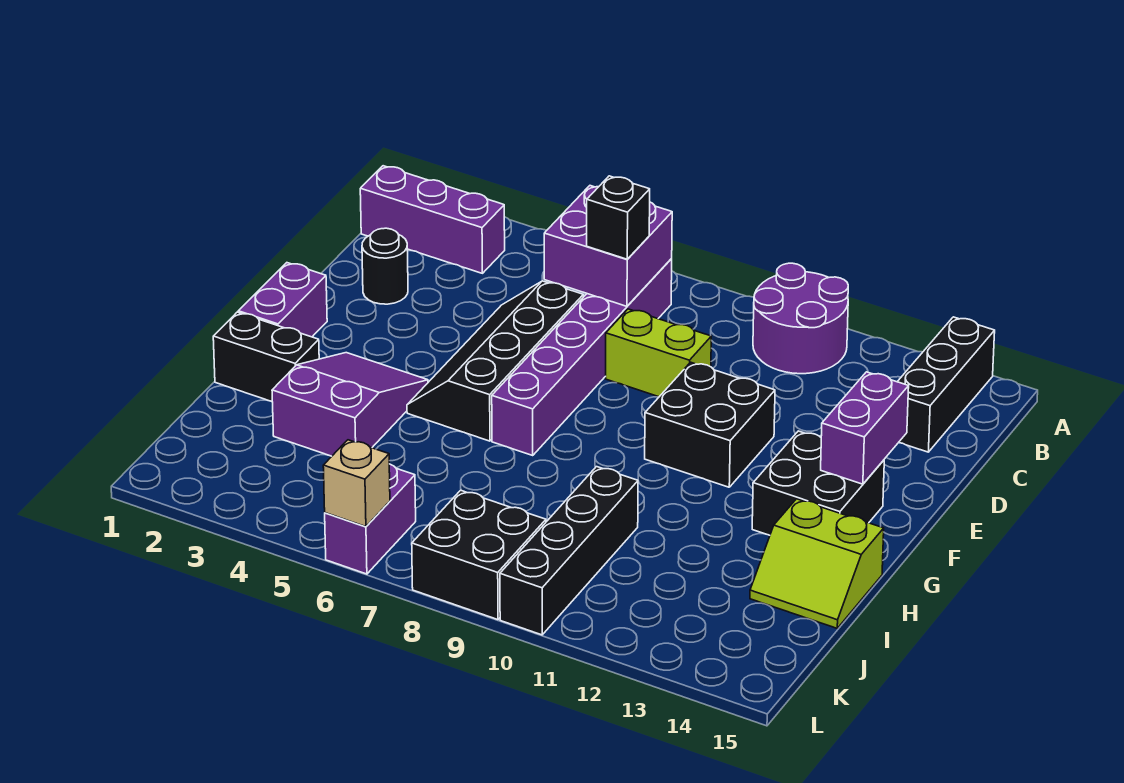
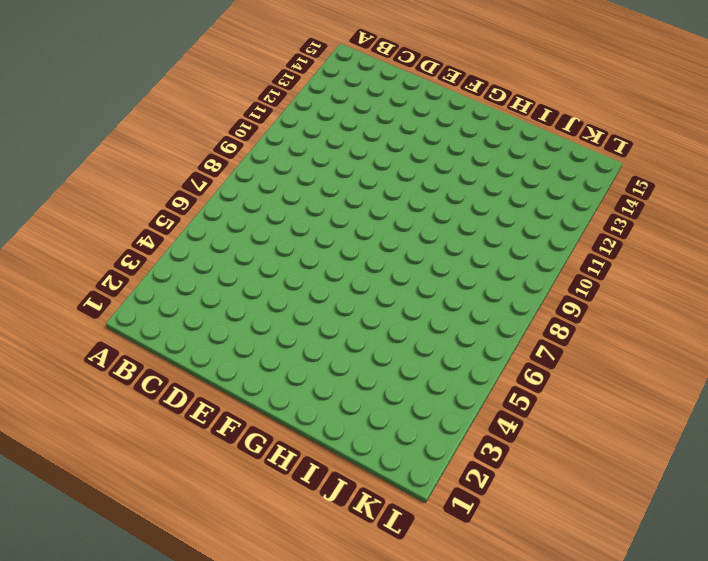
none -> purple 2x2 round brick [753,263,848,374]
none -> black 1x3 brick [897,317,995,452]
none -> purple 1x3 brick [360,166,505,273]

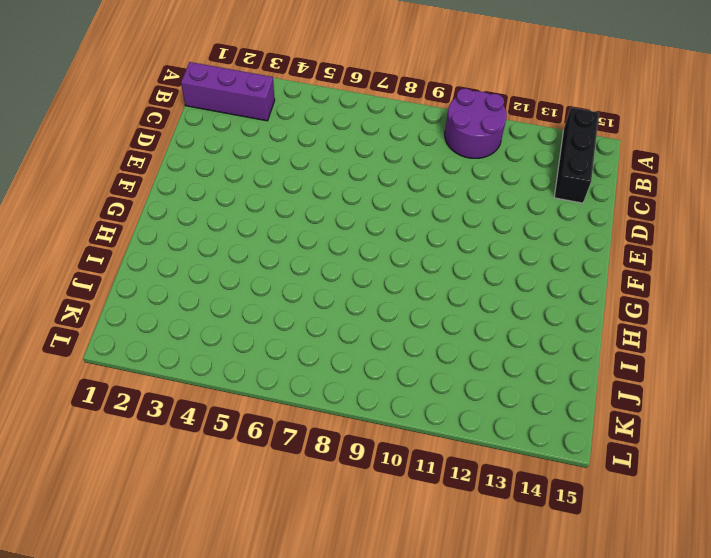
none -> purple 1x6 brick [492,259,672,455]
none -> black 1x1 round brick [362,228,408,304]
none -> black 2x4 slope [407,281,583,441]

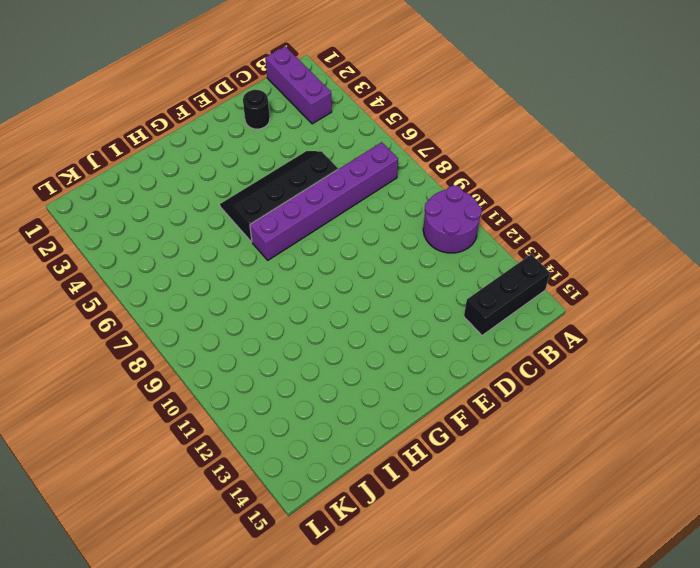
none -> lime 1x2 brick [606,309,711,397]
none -> black 2x2 brick [645,362,775,487]
none -> purple 1x2 brick [238,263,327,337]

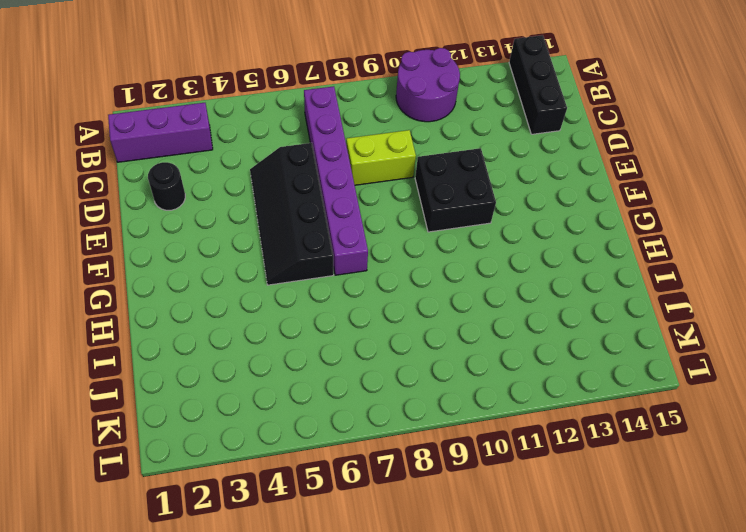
none -> purple 1x2 brick [238,263,327,337]
none -> black 2x2 brick [752,431,884,535]
none -> purple 2x3 slope [272,353,428,456]

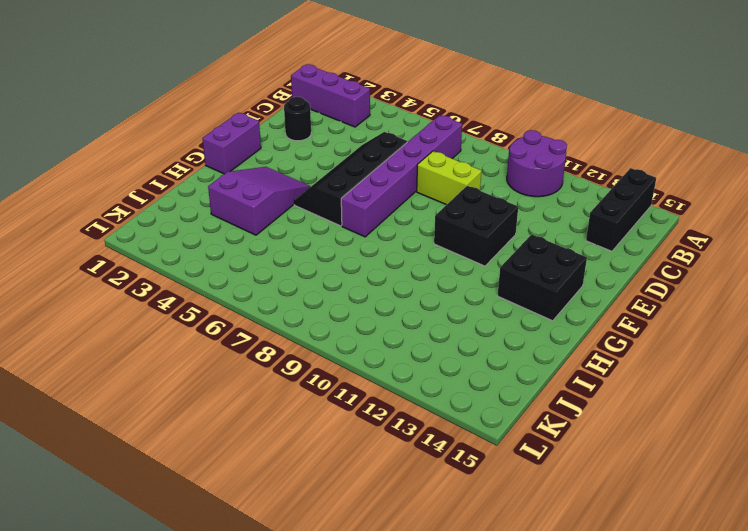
none -> black 1x2 brick [213,312,319,402]
none -> lime 2x2 slope [750,499,884,628]
none -> black 1x4 brick [500,467,638,635]

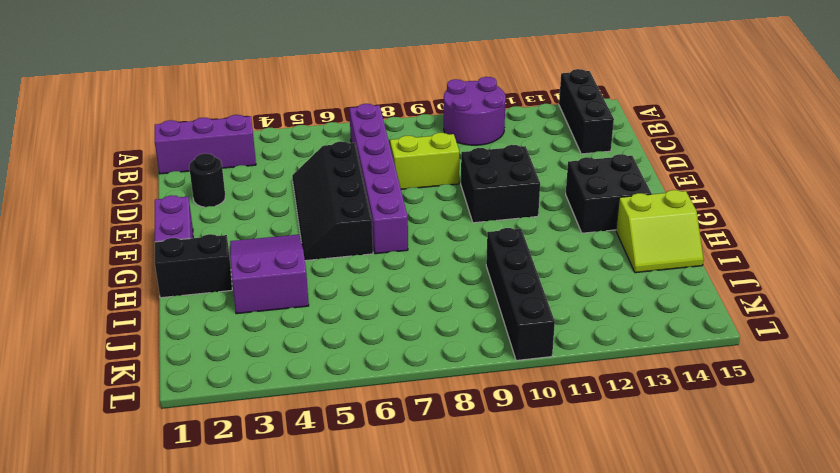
none -> purple 1x2 brick [325,464,416,574]
none -> black 2x2 brick [412,490,546,620]
none -> purple 2x2 brick [544,186,672,306]

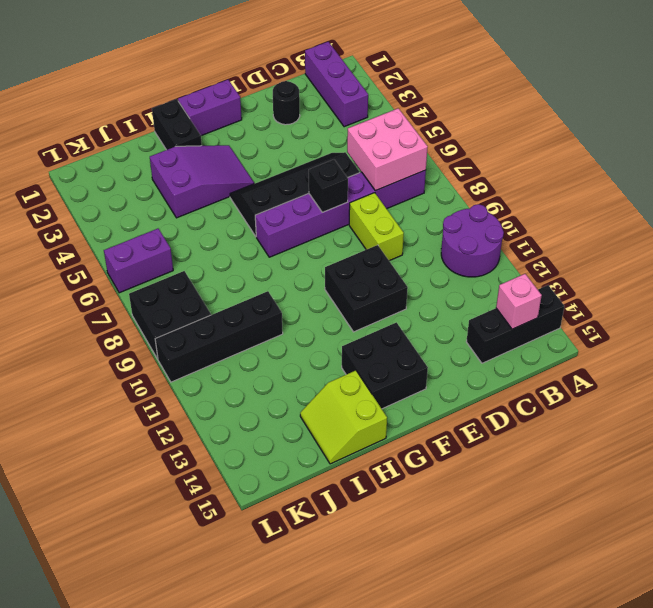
pink 2x2 brick [347,108,428,191] -> purple 2x2 brick [544,186,672,306]
pink 1x1 brick [496,274,542,329] -> none
black 1x1 brick [309,160,348,212] -> black 1x1 brick moved to [587,176,650,259]
none -> purple 1x2 brick [821,372,909,484]
none -> tan 1x1 brick [323,440,390,527]

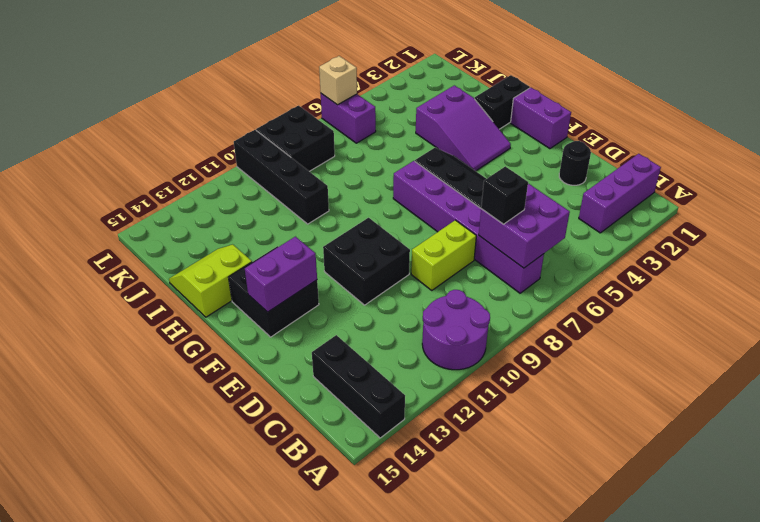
purple 1x2 brick [245,237,317,312] -> purple 1x2 brick turned to [821,372,909,484]

